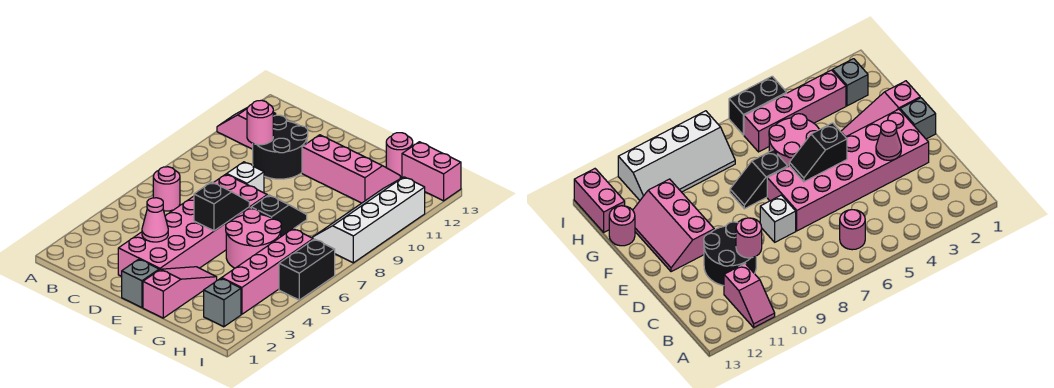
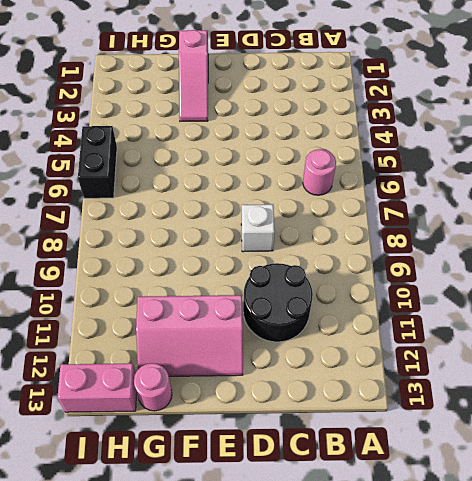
none -> pink 1x2 slope [217,108,276,149]
none -> pink 2x6 brick [118,174,267,276]
none -> grey 1x1 brick [122,259,159,308]

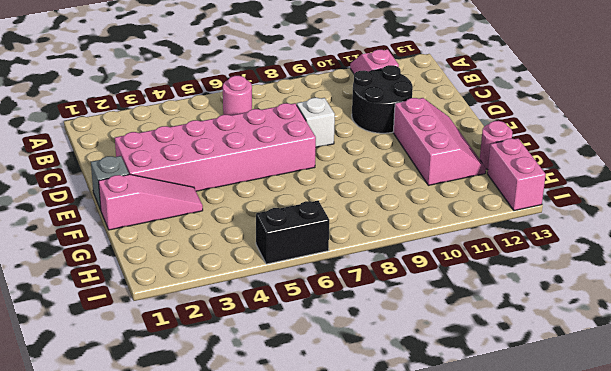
none -> pink 2x2 round brick [226,209,281,268]
none -> black 1x2 slope [251,195,307,236]
none -> grey 1x1 brick [204,278,241,327]

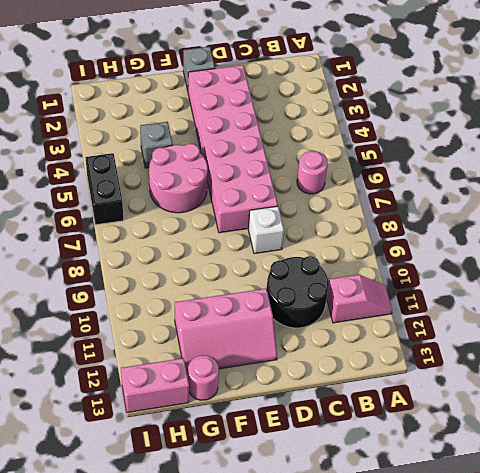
grey 1x1 brick [140,122,173,168] -> grey 1x1 brick moved to [204,278,241,327]
none -> pink 1x3 slope [143,267,217,318]
none -> black 1x2 slope [251,195,307,236]
none -> pink 1x4 brick [222,229,313,314]

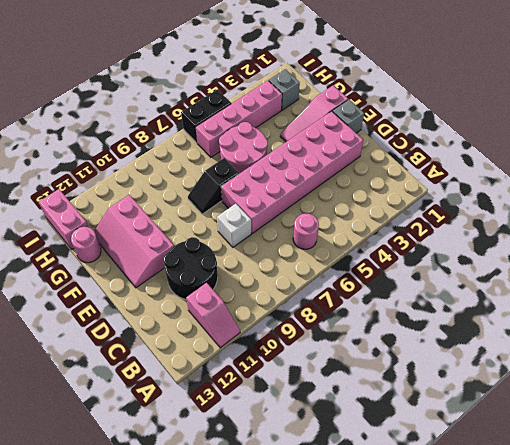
none -> white 2x4 slope [312,177,425,263]
none -> pink 1x1 round brick [247,100,273,145]
none -> pink 1x1 cone [142,198,168,242]

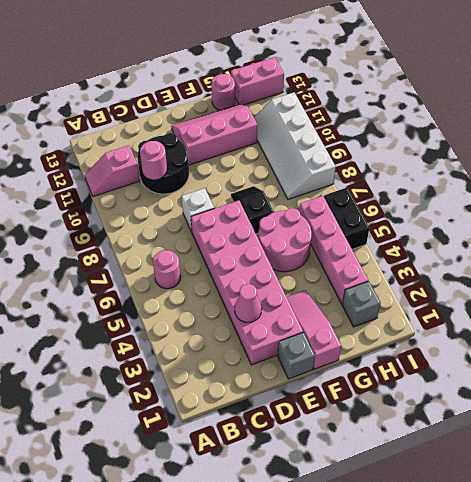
none -> black 1x2 slope [194,182,249,231]

